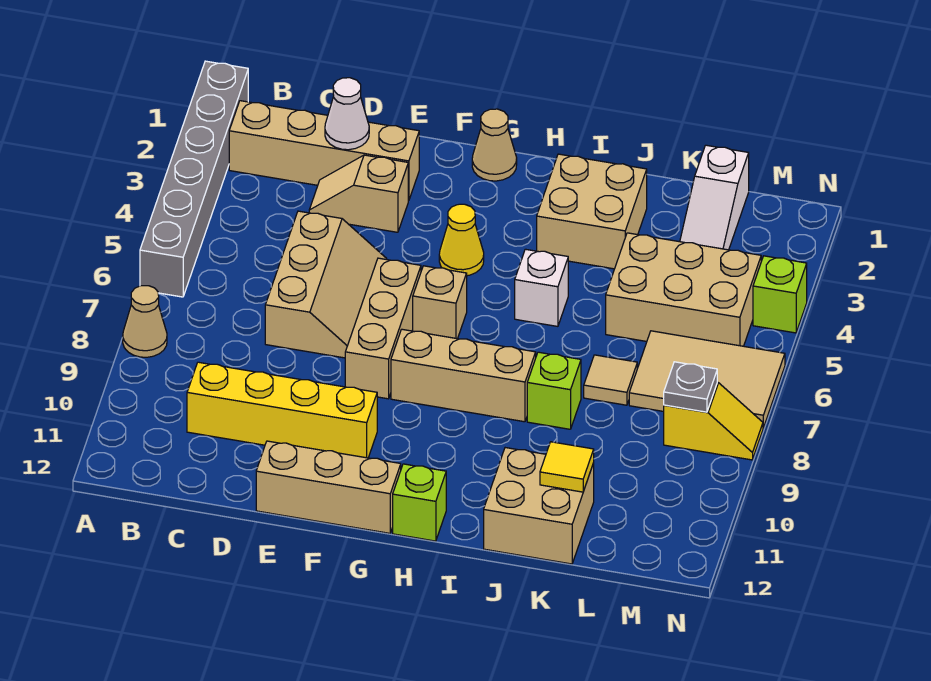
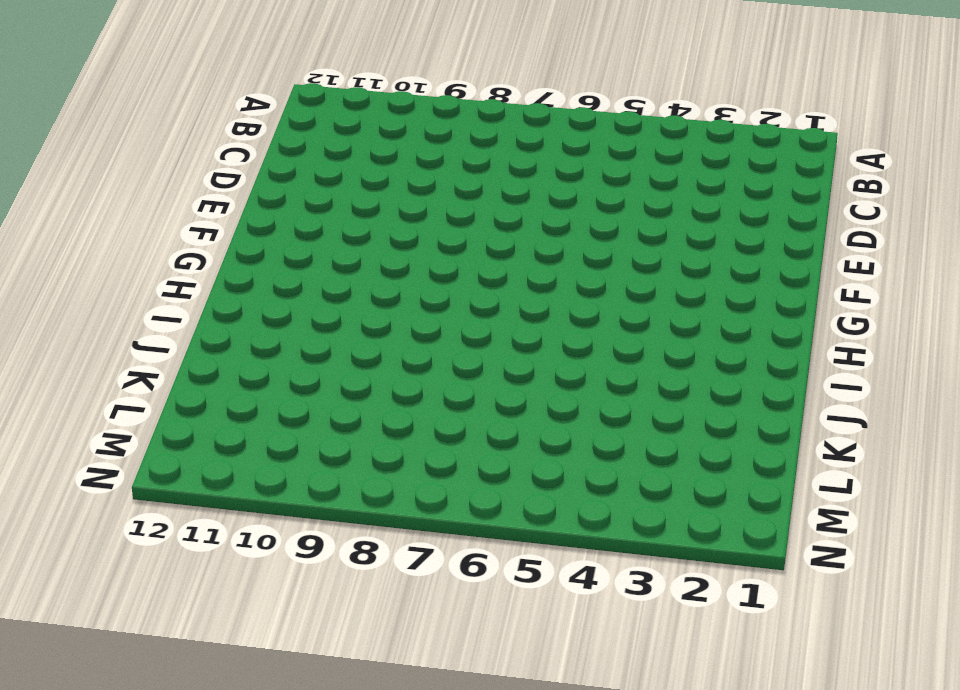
none -> grey 1x6 brick [140,61,248,297]
none -> tan 1x1 cone [123,286,167,357]
none -> tan 1x4 brick [229,101,419,201]

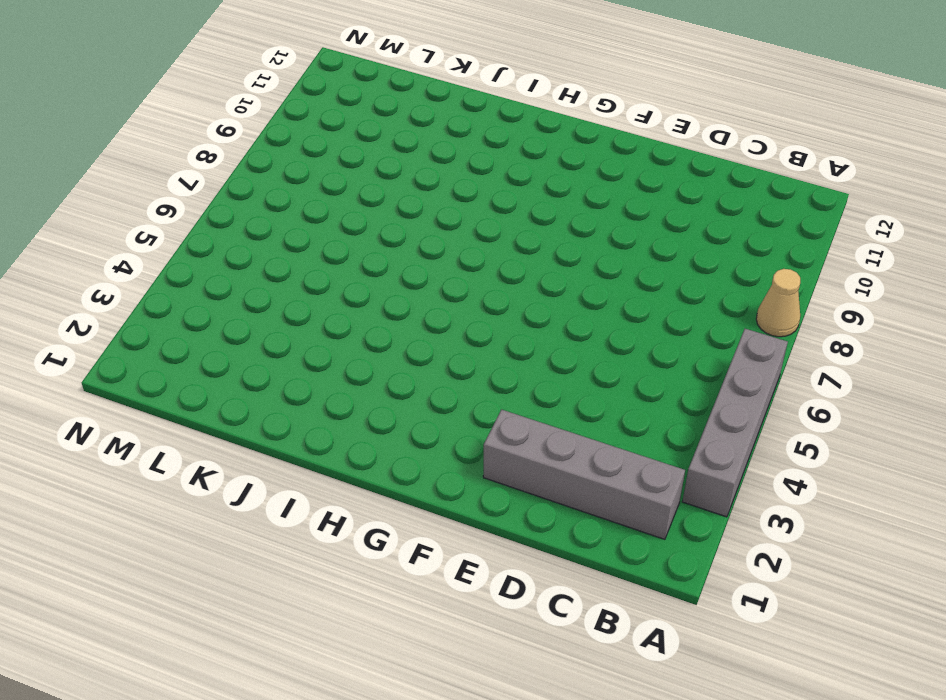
grey 1x4 brick [682,329,788,517] -> grey 1x6 brick [140,61,248,297]
grey 1x4 brick [483,410,685,539] -> tan 1x4 brick [229,101,419,201]
none -> yellow 1x4 brick [187,362,377,458]
none -> tan 1x2 slope [309,155,408,232]
none -> tan 2x3 slope [265,211,387,358]

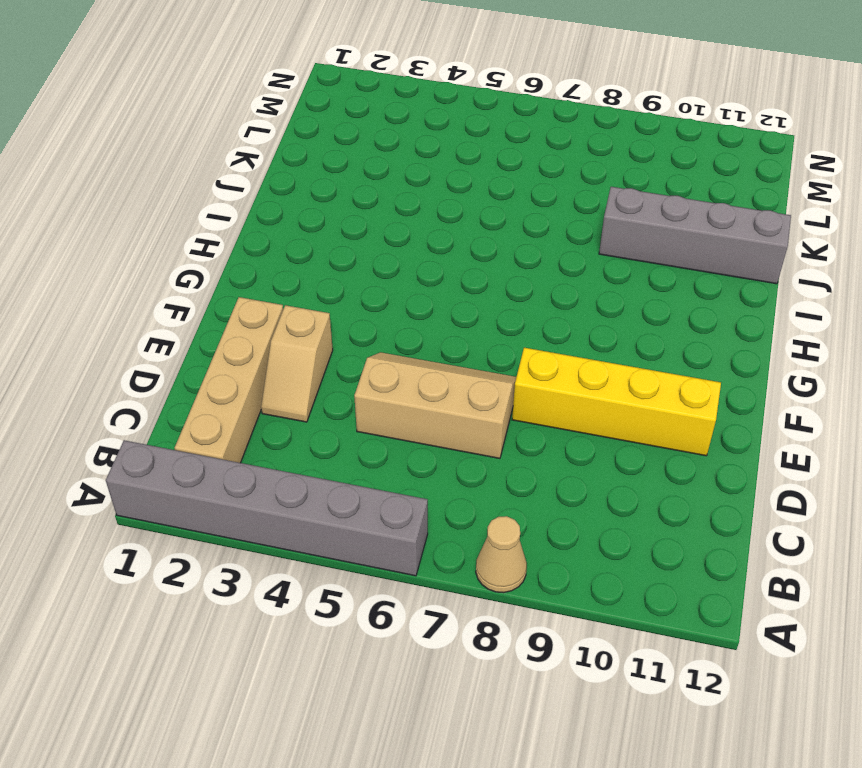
yellow 1x4 brick [512,348,721,456] -> yellow 1x4 brick turned to [187,362,377,458]
grey 1x4 brick [599,187,791,284] -> tan 2x2 brick [484,448,594,564]
none -> tan 1x3 brick [256,441,401,533]
none -> tan 1x3 brick [345,258,421,399]
none -> tan 1x1 cone [472,109,517,181]

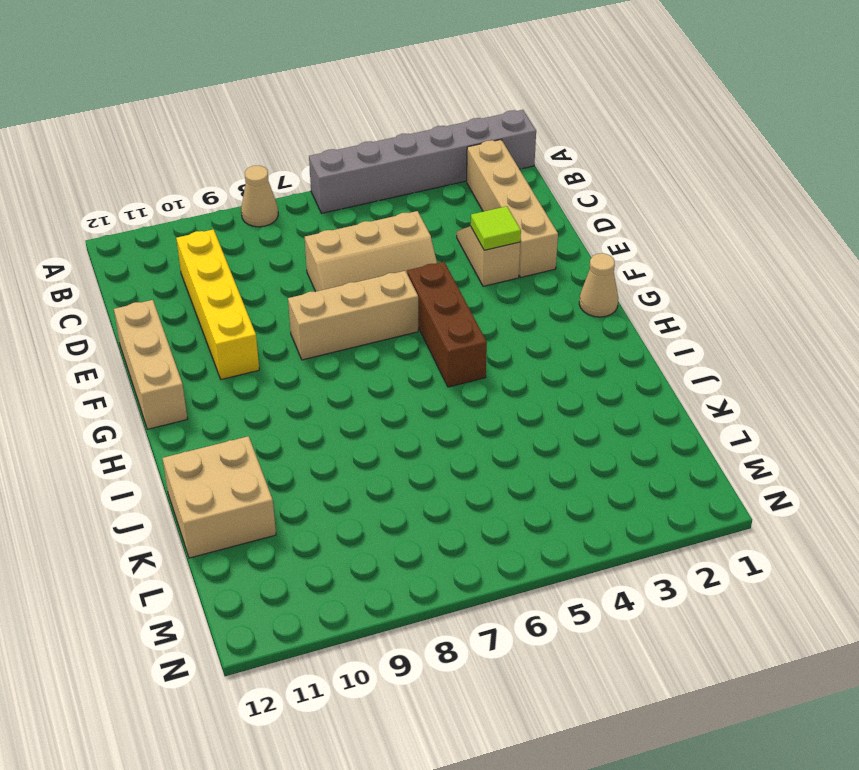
lime 1x1 tile [471,206,521,250] -> none
brown 1x3 brick [407,262,487,387] -> none
none -> yellow 1x1 cone [439,204,484,276]
none -> tan 1x1 brick [413,266,467,339]
none -> tan 1x3 brick [391,329,536,422]

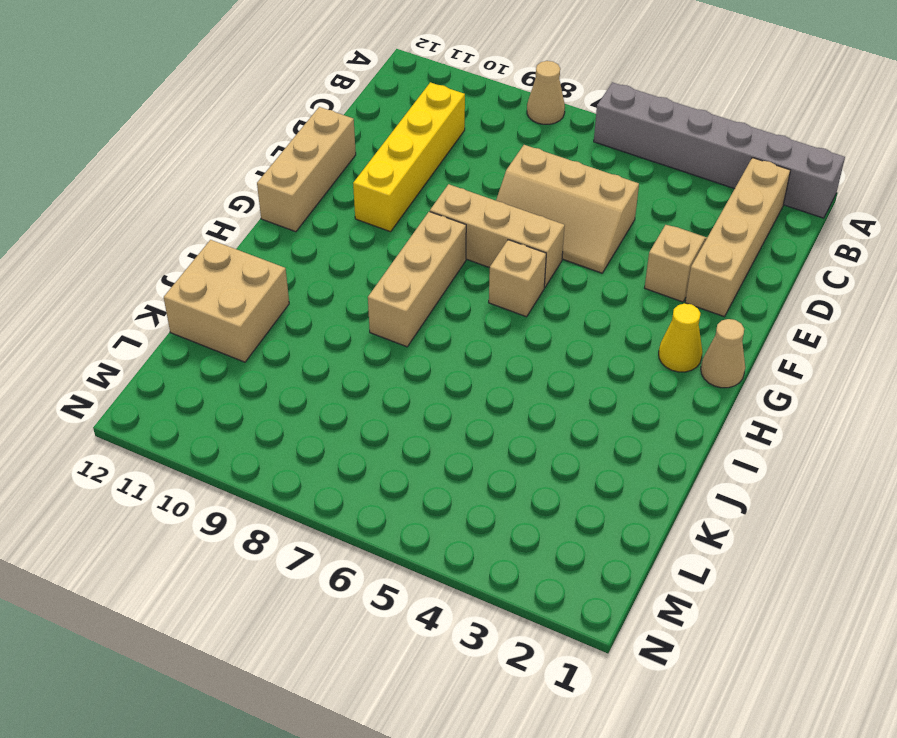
yellow 1x1 cone [659,303,702,372] -> yellow 1x1 cone moved to [439,204,484,276]
none -> lime 1x1 brick [393,464,446,541]
none -> tan 2x2 brick [537,154,647,269]
none -> white 1x1 brick [515,249,568,326]

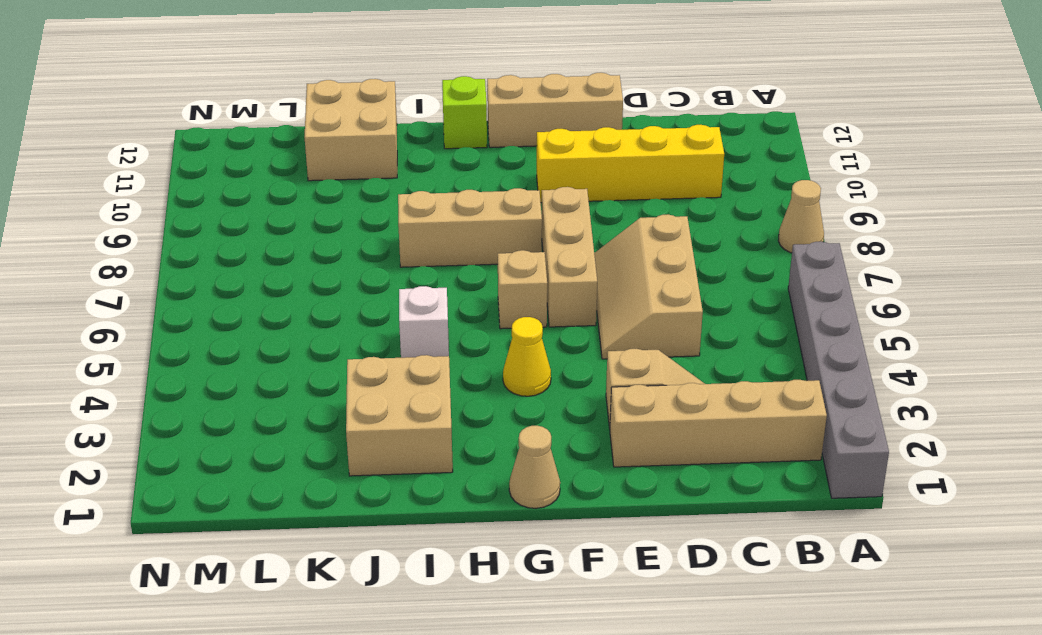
none -> lime 1x1 brick [527,352,581,429]
none -> tan 2x3 brick [606,233,761,346]
none -> tan 1x1 tile [584,355,637,405]

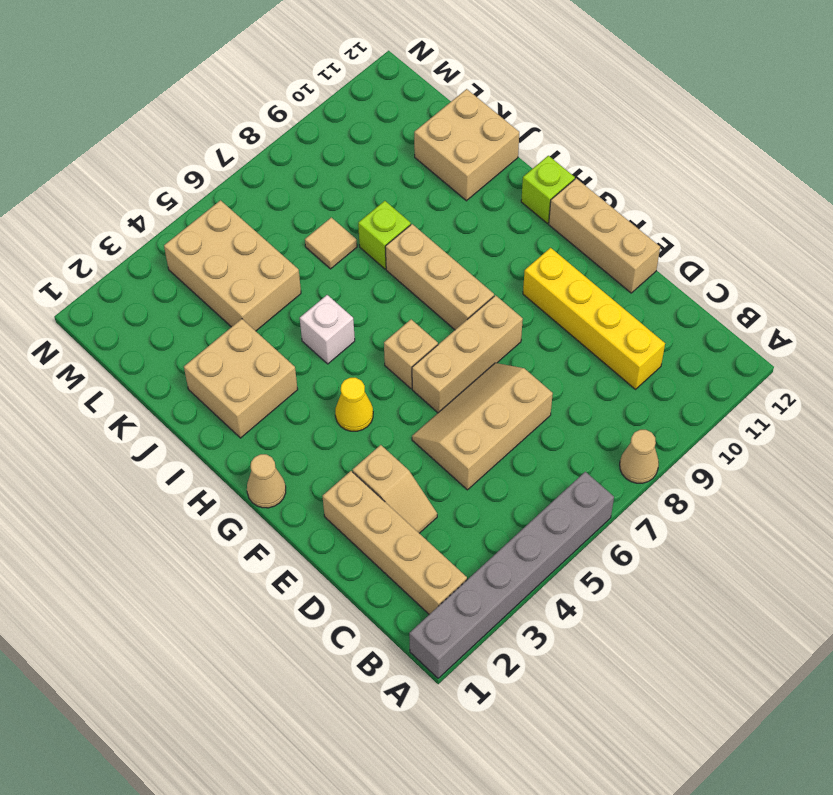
none -> white 1x3 slope [680,145,749,250]
none -> tan 2x3 tile [629,331,785,428]
none -> yellow 1x2 slope [664,382,763,460]

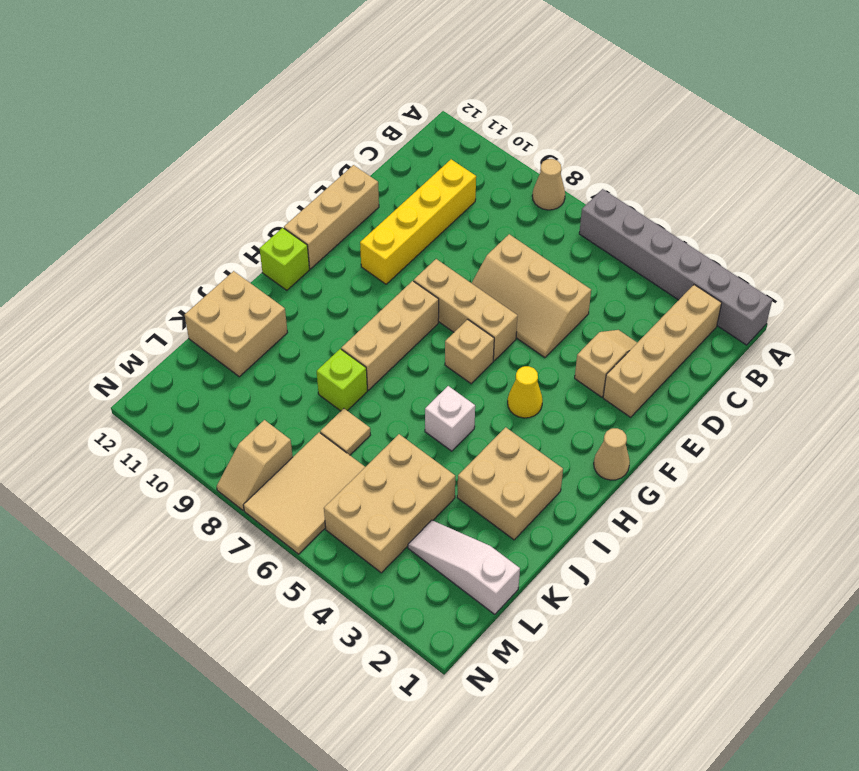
tan 1x2 slope [217,420,293,510] -> yellow 1x2 slope [664,382,763,460]
none -> lime 1x1 brick [753,256,807,333]
none -> white 1x1 cone [325,78,369,150]
none -> yellow 1x1 tile [540,442,594,492]

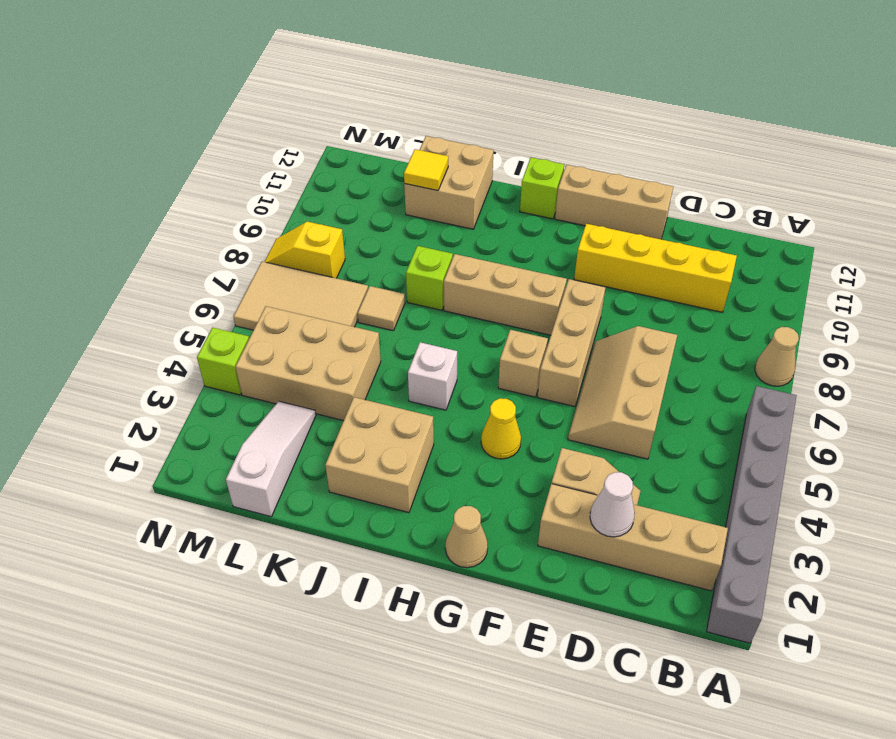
none -> grey 1x1 plate [664,362,717,412]

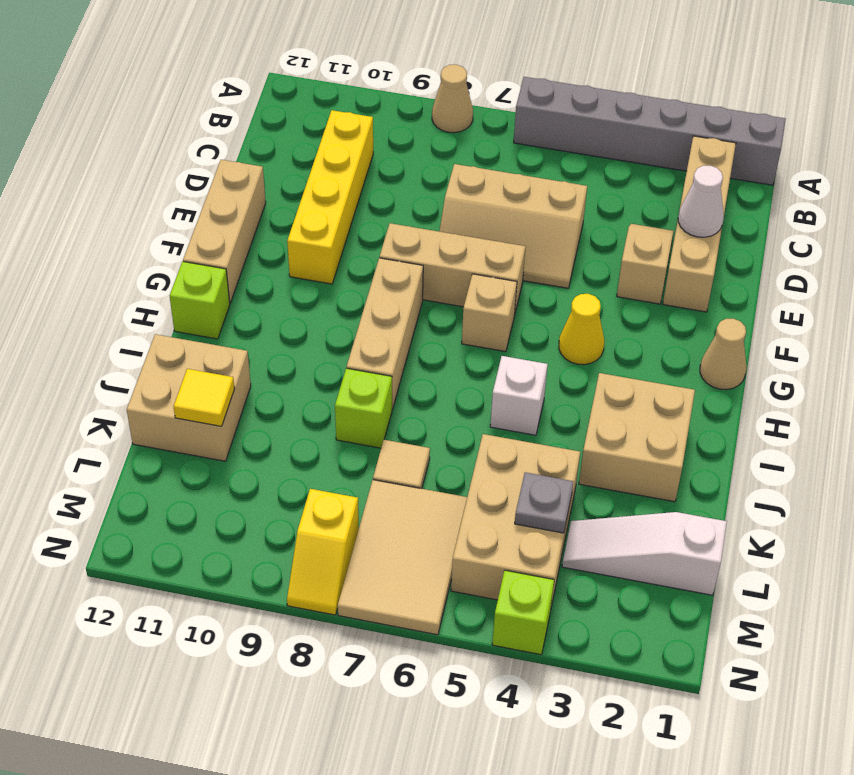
grey 1x1 plate [515,472,574,533] -> grey 1x1 plate moved to [664,362,717,412]

